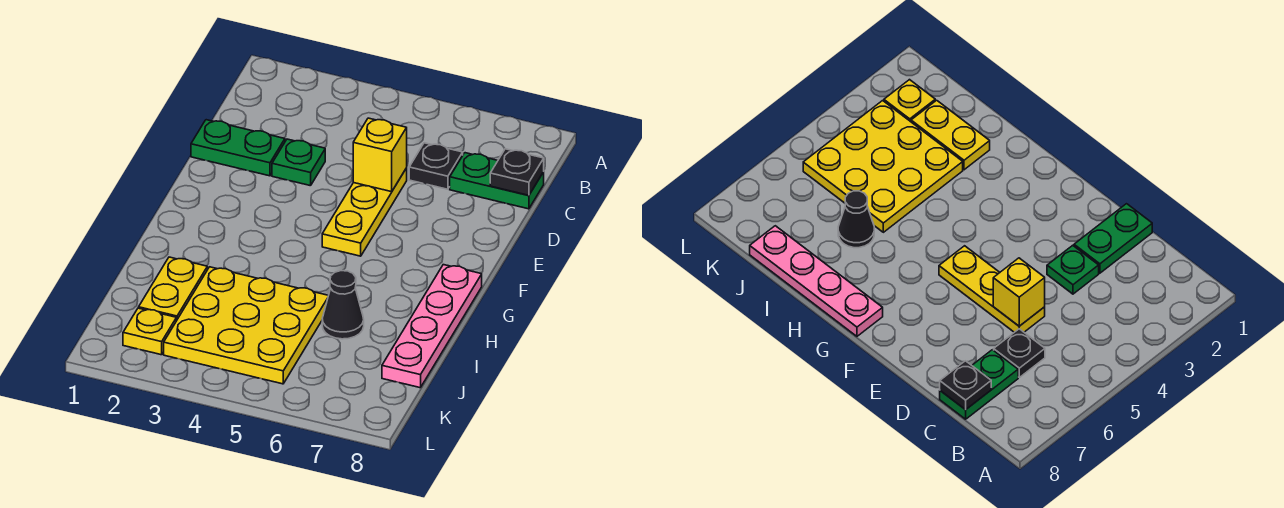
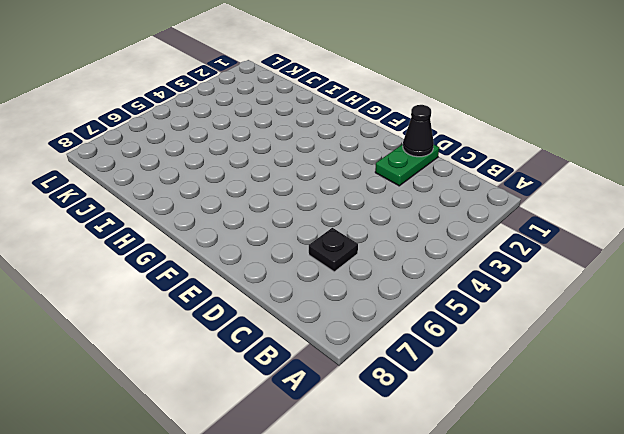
black 1x1 cone [403,105,434,157] -> black 1x1 cone moved to [322,271,364,339]
none -> green 1x2 plate [450,153,544,209]
none -> green 1x1 plate [272,139,325,186]
none -> yellow 1x3 plate [322,168,407,256]

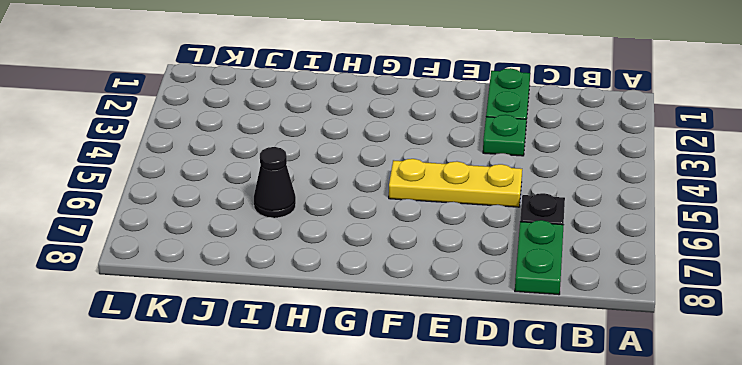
none -> pink 1x4 plate [382,265,482,388]
none -> yellow 1x2 plate [139,257,207,321]
none -> yellow 3x3 plate [164,267,328,384]

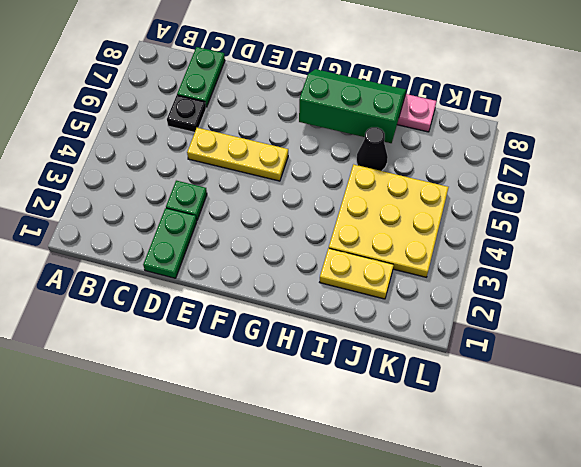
green 2x3 slope [299,69,406,143] -> none
none -> yellow 1x1 plate [123,308,176,355]
none -> black 1x1 plate [490,149,544,195]
none -> yellow 1x1 brick [353,118,407,192]

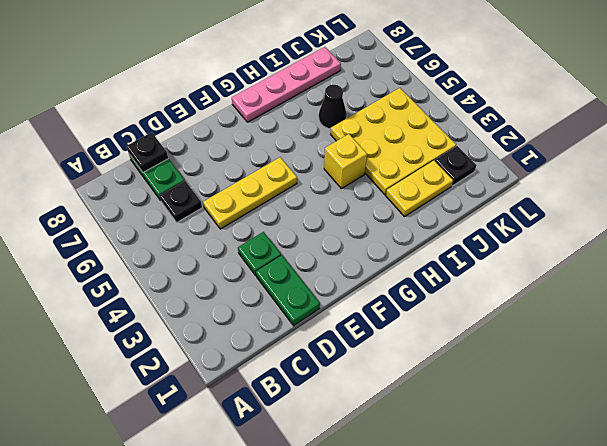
yellow 1x1 brick [324,134,367,189] -> yellow 1x1 brick moved to [353,118,407,192]
black 1x1 plate [435,146,476,186] -> yellow 1x1 plate [123,308,176,355]

